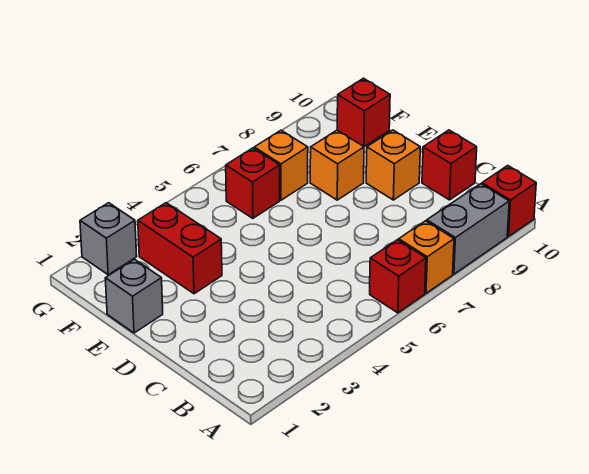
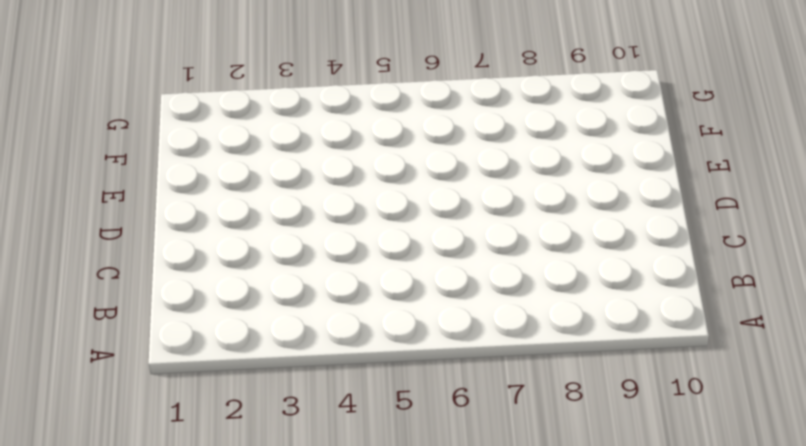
none -> red 1x1 brick [370,240,426,313]
none -> orange 1x1 brick [399,221,454,293]
none -> grey 1x2 brick [427,184,509,274]

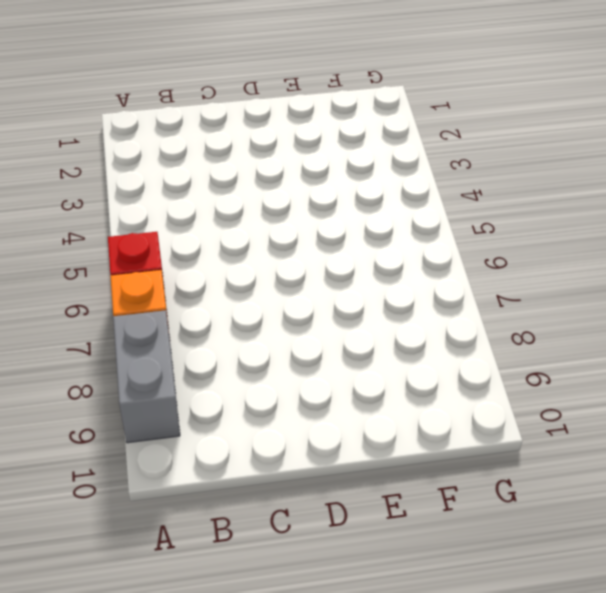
none -> red 1x1 brick [482,166,536,236]
none -> red 1x1 brick [422,130,477,200]
none -> orange 1x1 brick [366,130,420,200]

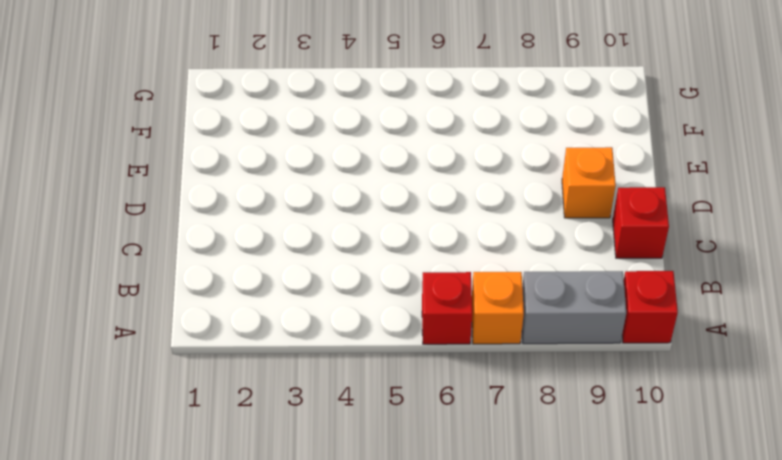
none -> grey 1x1 brick [105,259,163,333]
none -> red 1x2 brick [138,203,222,294]
none -> orange 1x1 brick [310,130,364,200]

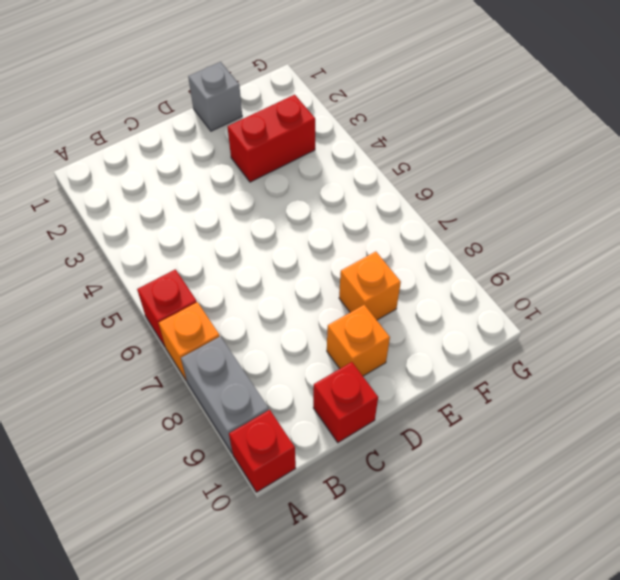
none -> red 1x1 brick [226,148,280,218]
none -> orange 1x1 brick [254,130,308,200]
none -> red 1x1 brick [337,78,390,147]

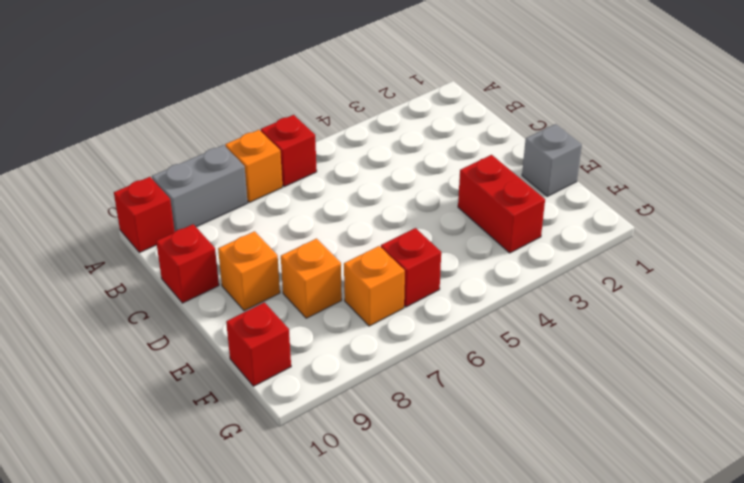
none -> grey 1x1 brick [80,203,137,275]

